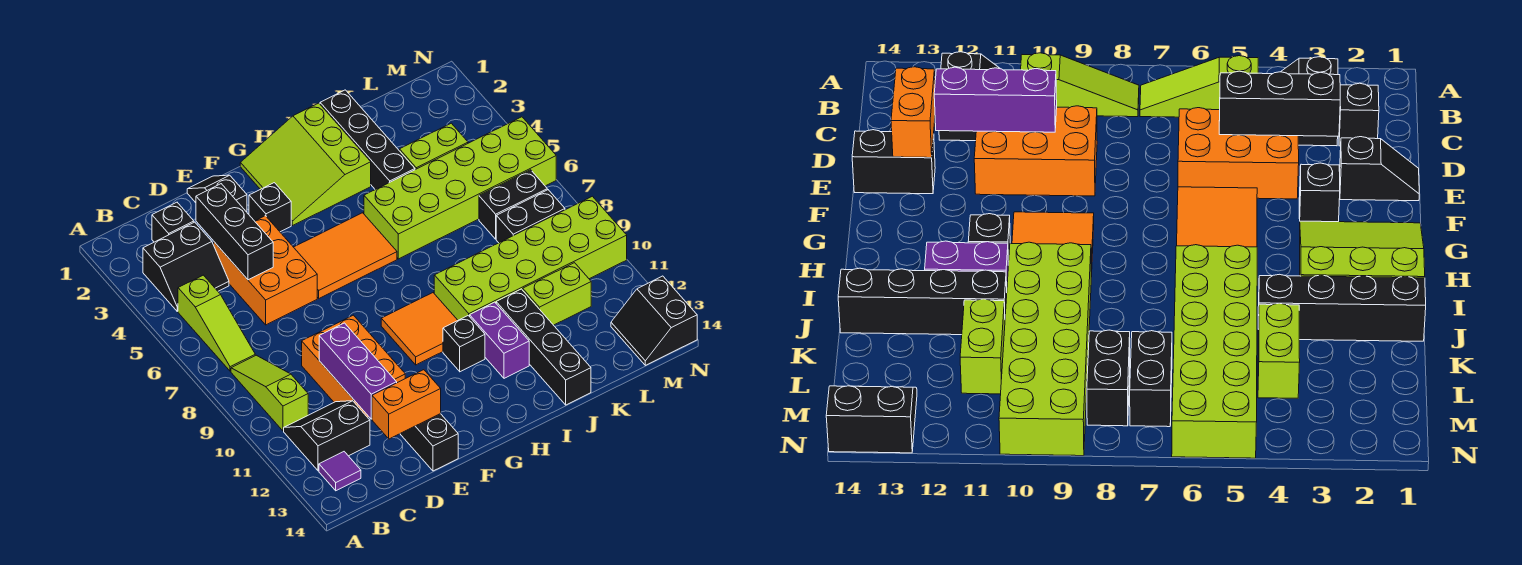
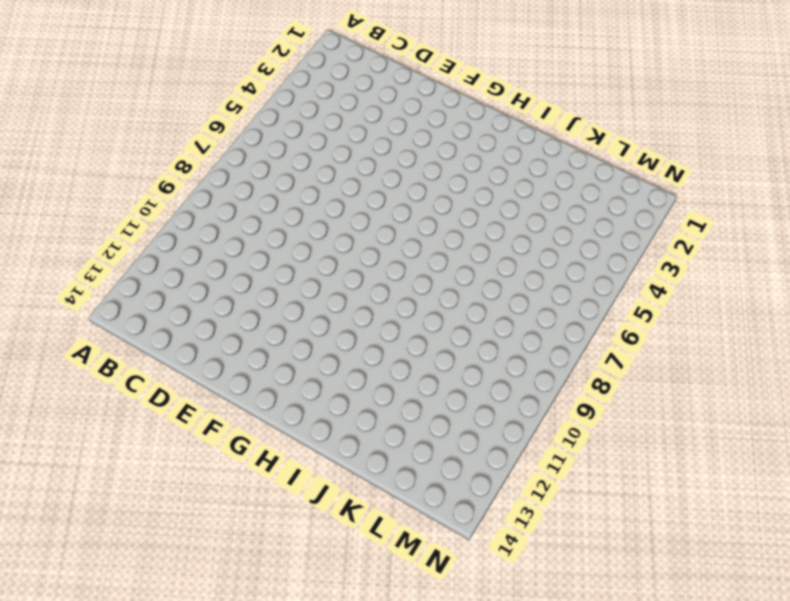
none -> black 2x2 slope [143,222,229,311]
none -> lime 1x3 slope [178,275,255,371]
none -> lime 1x3 slope [231,355,308,431]

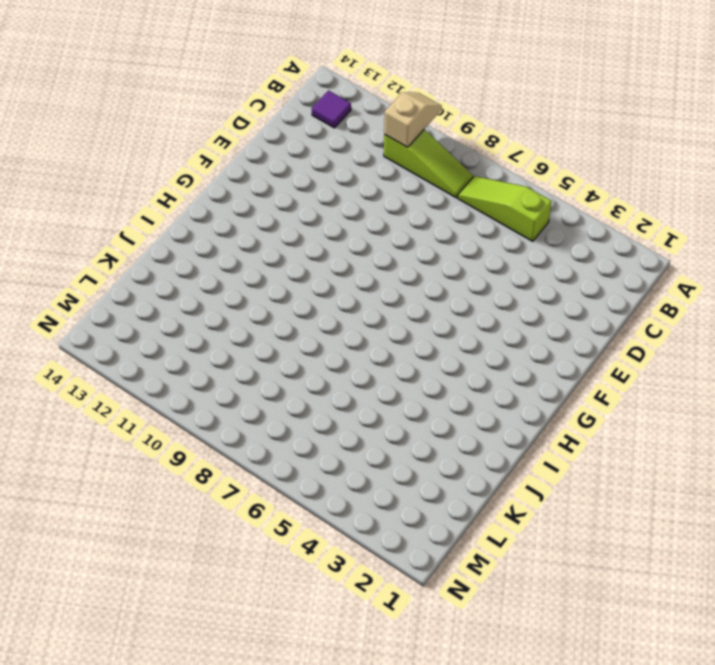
tan 1x2 slope [384,92,442,147] -> none
none -> black 2x2 slope [143,222,229,311]
none -> black 2x2 slope [284,401,370,471]
none -> black 1x1 brick [152,202,194,242]

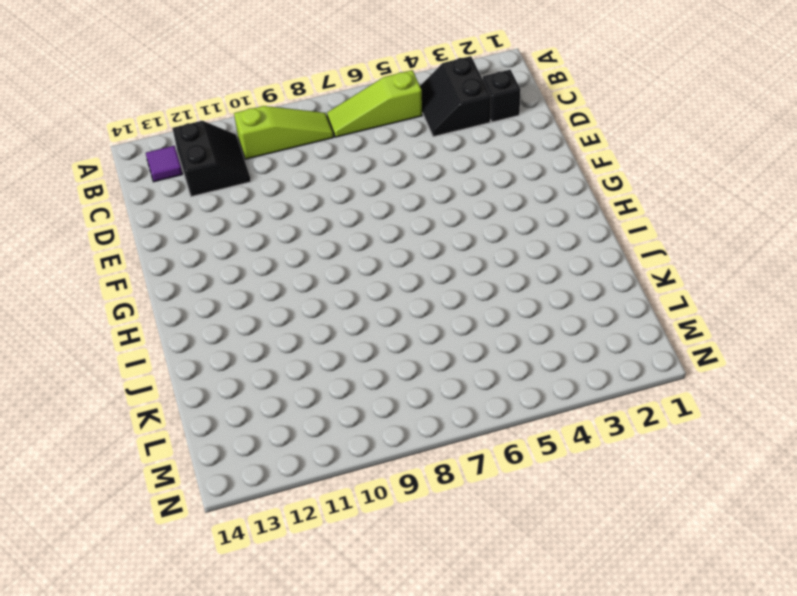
none -> orange 2x3 brick [214,216,317,325]
none -> orange 2x3 brick [302,315,405,417]
none -> black 1x2 slope [187,175,247,212]

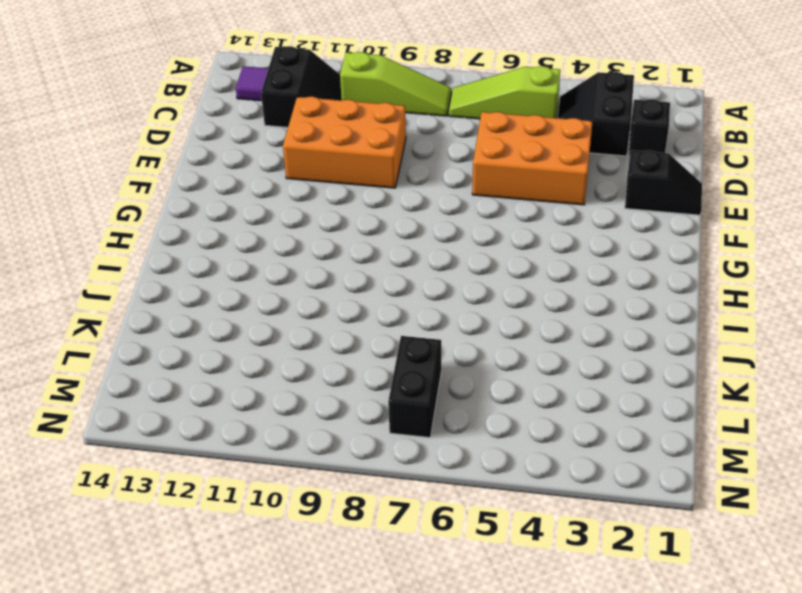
none -> black 1x2 brick [400,414,458,471]
none -> black 1x1 brick [249,183,291,232]
none -> orange 2x3 tile [294,213,397,298]

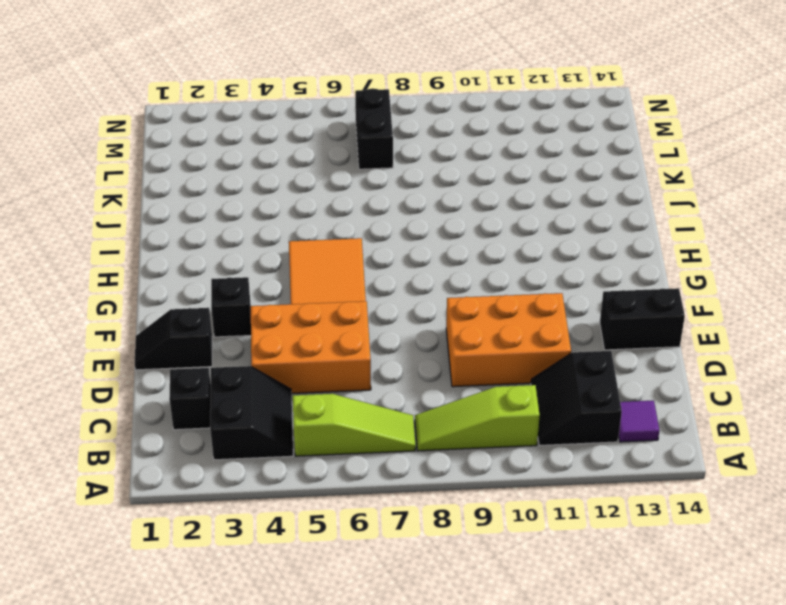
none -> lime 3x3 slope [240,103,371,226]
none -> orange 2x2 tile [381,293,458,365]
none -> black 1x1 brick [443,316,485,372]

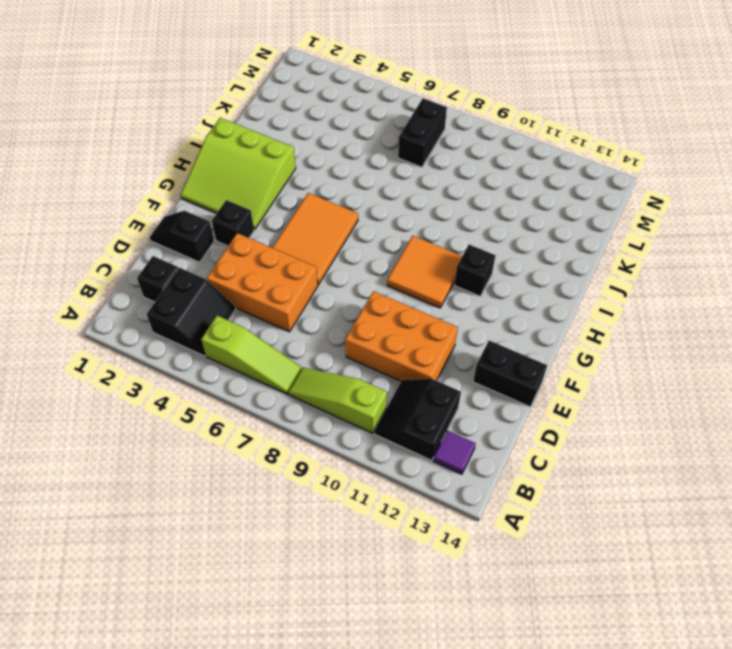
none -> lime 2x6 brick [364,117,556,259]
none -> lime 2x6 brick [434,196,627,320]
none -> purple 1x2 brick [470,302,529,378]

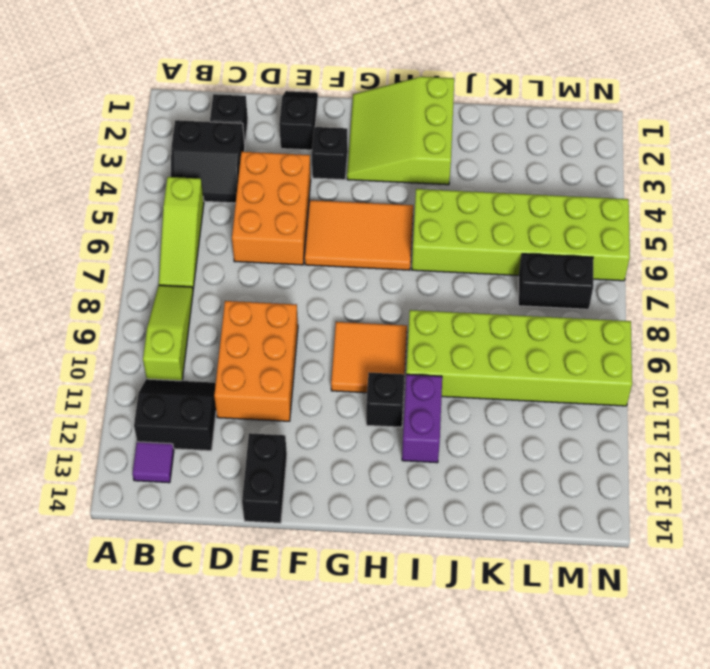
none -> black 1x4 brick [320,90,415,190]
none -> black 1x4 brick [496,289,591,405]
none -> lime 1x2 brick [400,123,468,170]

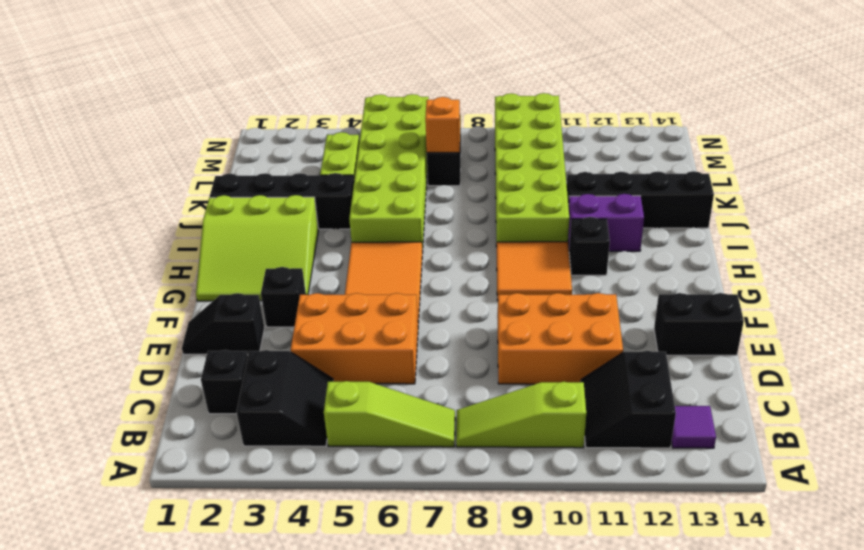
orange 1x1 brick [425,97,460,153] -> none
none -> lime 1x2 brick [523,263,591,325]
none -> black 1x2 brick [496,190,565,243]
none -> black 2x2 slope [611,276,697,365]

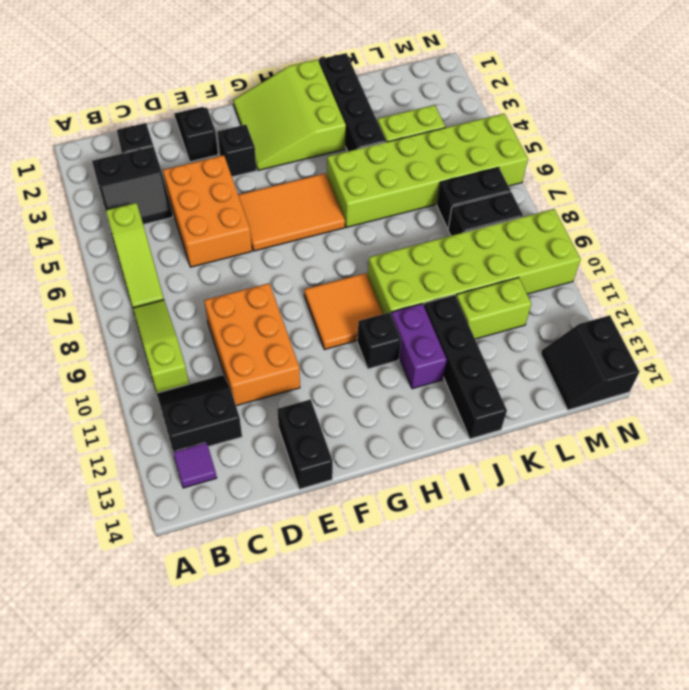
none -> black 1x3 brick [196,184,273,280]
none -> purple 1x3 brick [319,323,397,419]
none -> orange 1x2 brick [372,370,441,439]

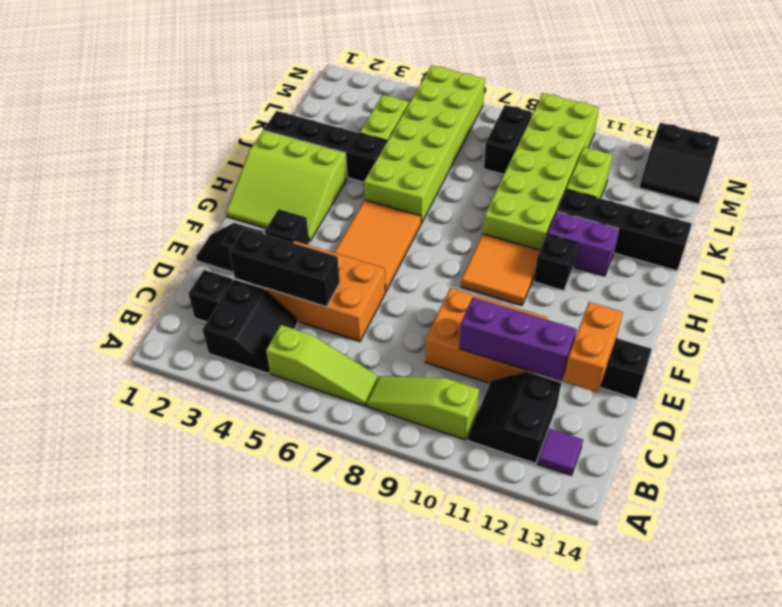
none -> black 1x2 brick [479,170,547,239]

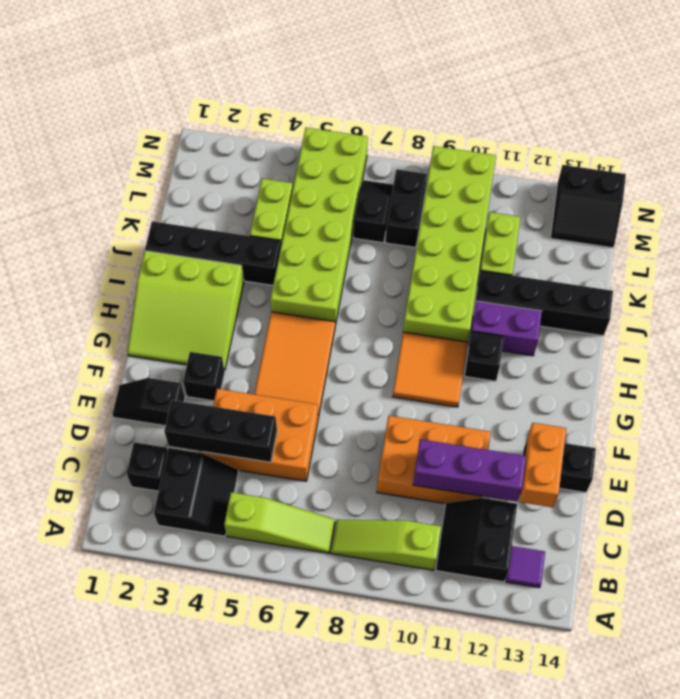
black 1x2 slope [353,180,394,243] -> black 1x2 brick [479,170,547,239]

